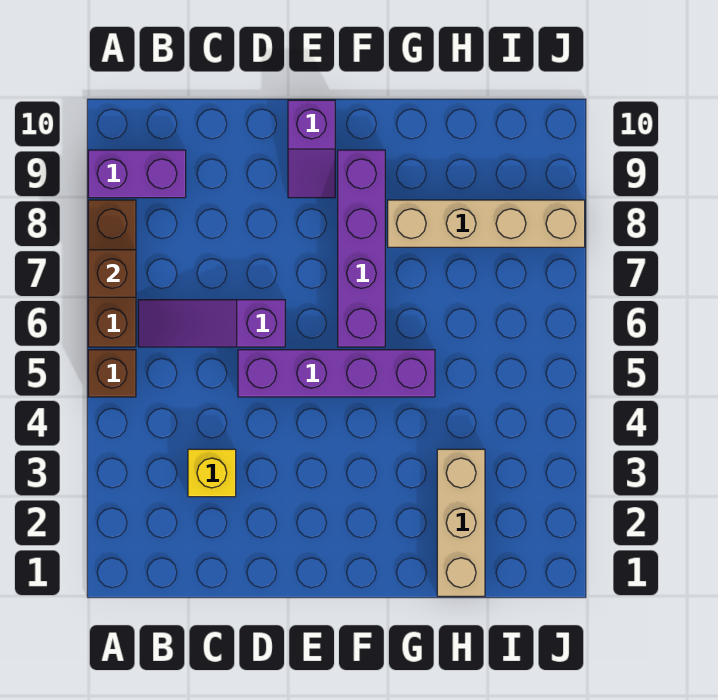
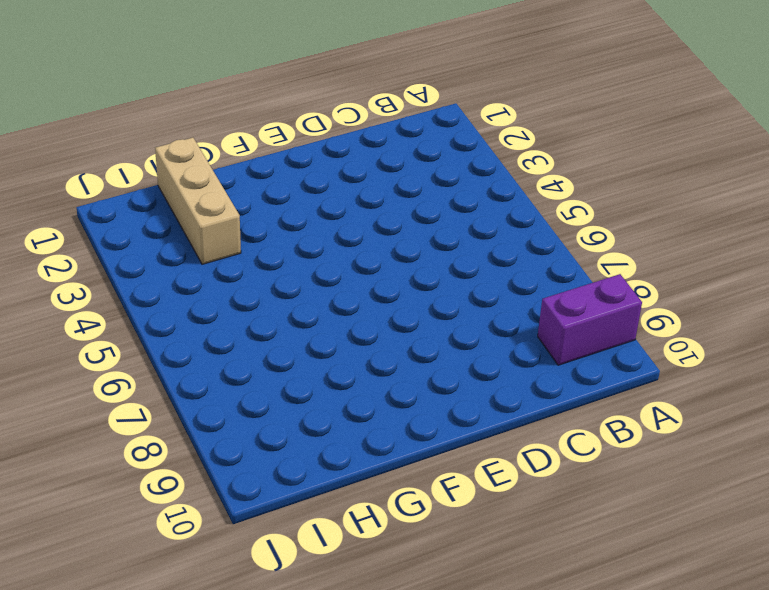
none -> brown 1x1 brick [88,350,136,397]
none -> brown 1x3 brick [88,200,136,347]

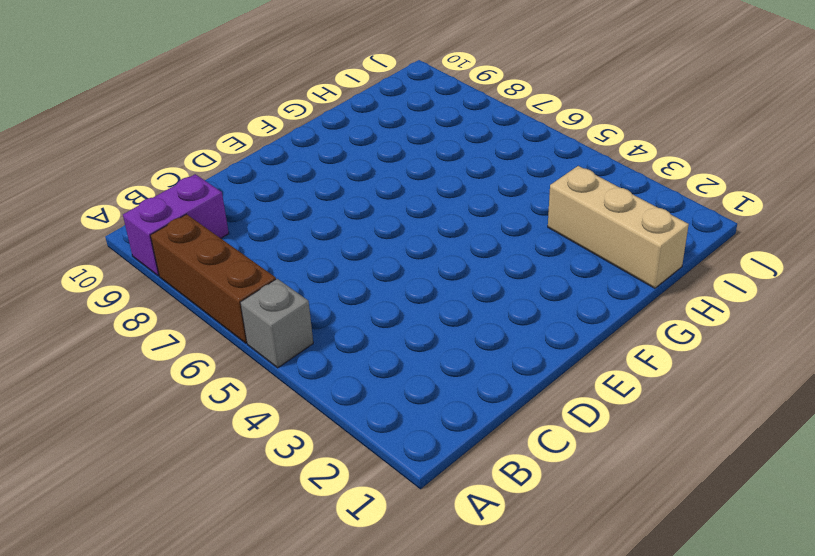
grey 1x1 brick [240,279,313,368] -> brown 1x1 brick [88,350,136,397]
none -> purple 1x3 slope [138,300,285,347]
none -> yellow 1x1 brick [188,449,236,497]

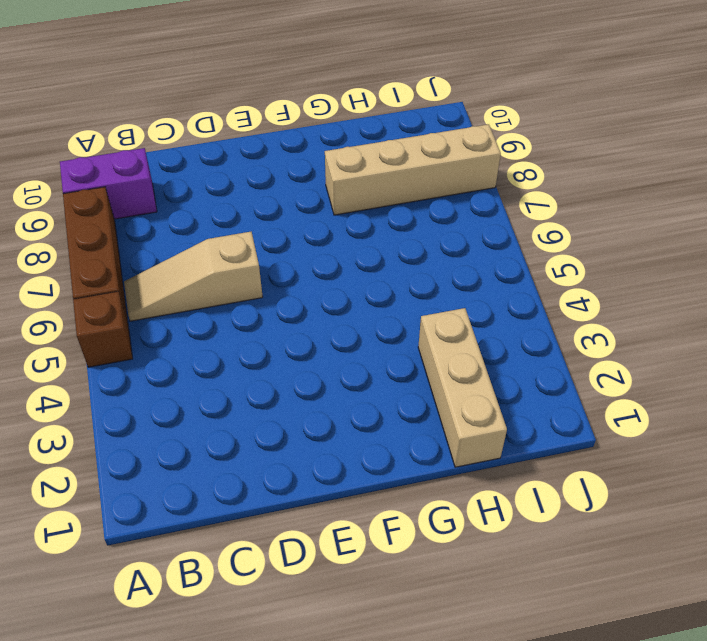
tan 1x3 slope [124,232,263,321] -> purple 1x3 slope [138,300,285,347]
none -> yellow 1x1 brick [188,449,236,497]
none -> purple 1x4 brick [238,350,435,397]

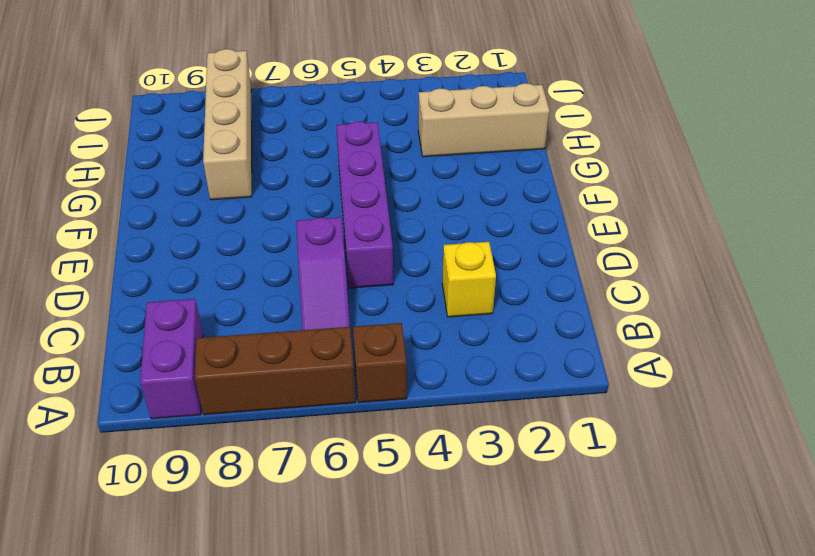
none -> purple 1x2 slope [288,100,335,198]
none -> purple 1x4 brick [338,150,385,347]

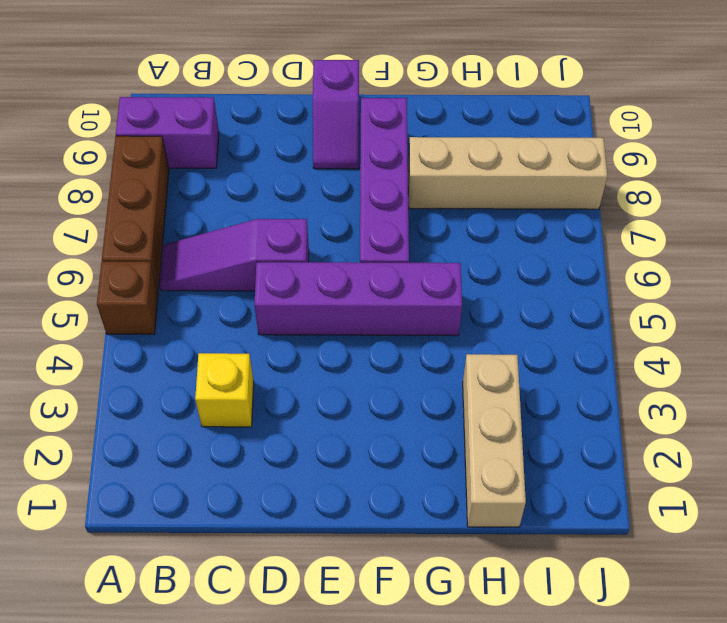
none -> brown 1x1 brick [88,250,136,297]

